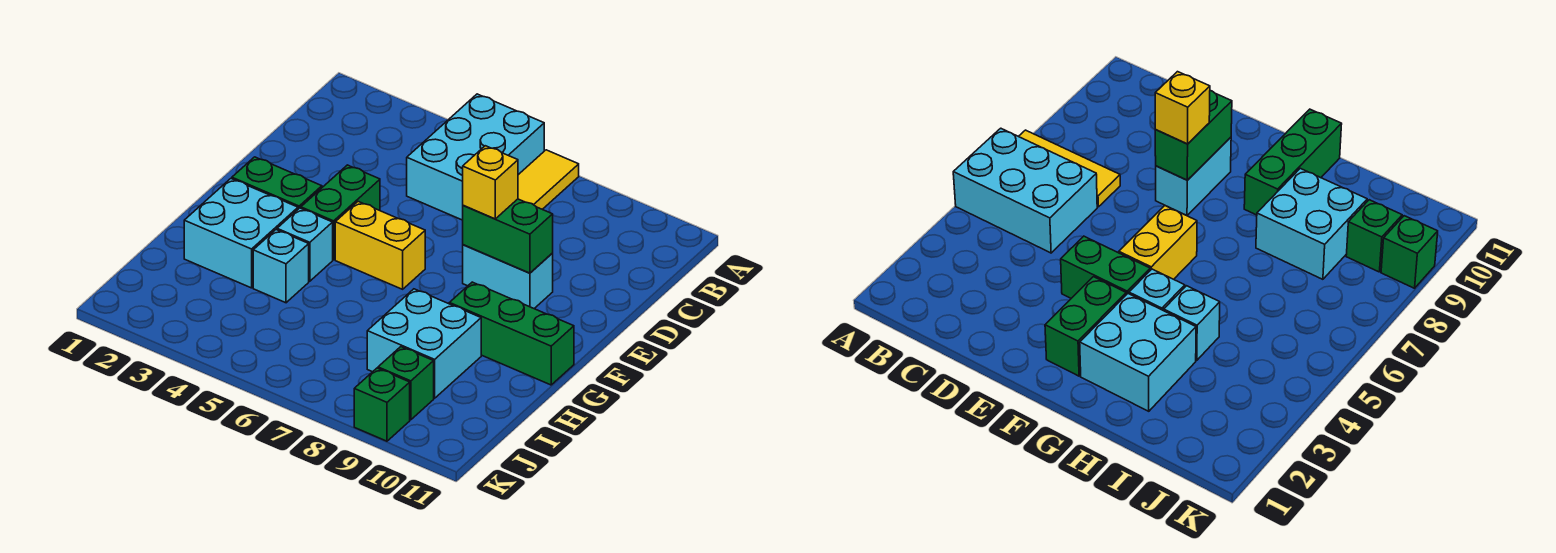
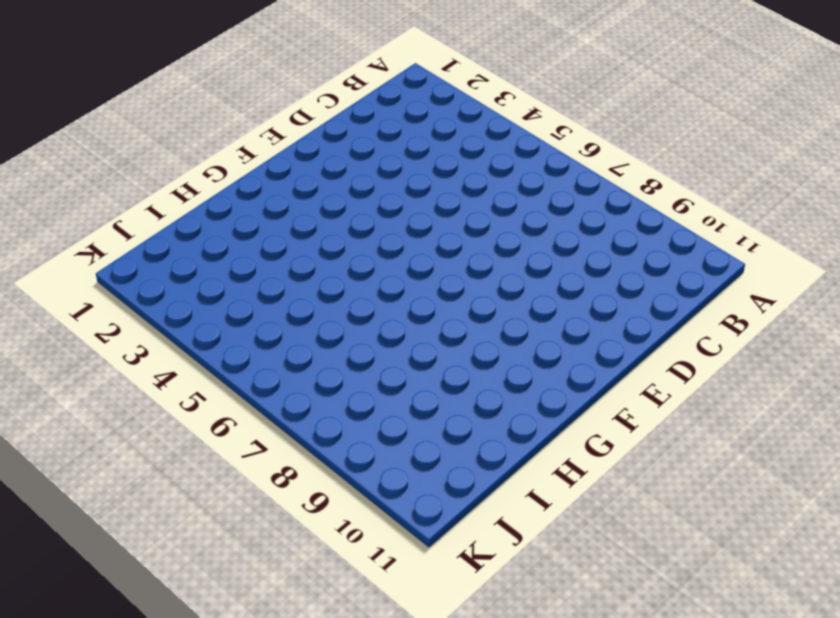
none -> cyan 2x3 brick [407,94,544,220]
none -> yellow 1x3 tile [518,150,579,209]
none -> green 1x2 brick [301,165,380,260]

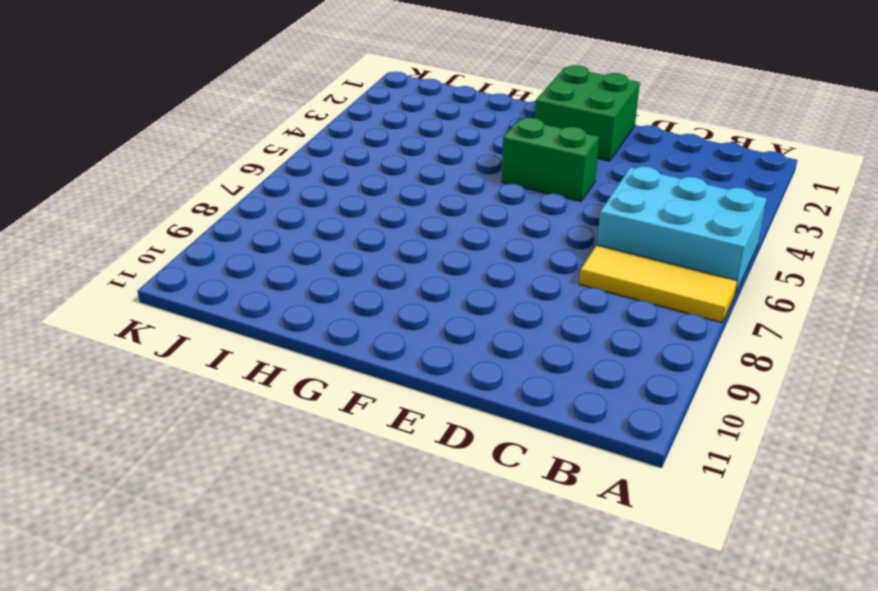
green 2x2 brick [535,65,640,161] -> green 1x2 brick [232,157,322,209]
none -> cyan 1x2 brick [463,245,553,308]
none -> yellow 1x2 brick [335,202,425,289]
none -> cyan 2x2 brick [184,179,298,288]

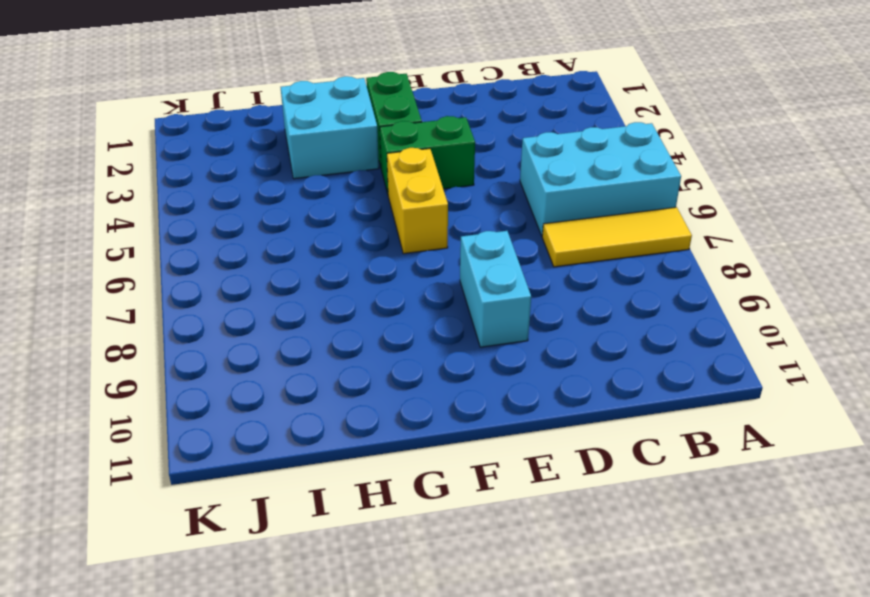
none -> cyan 1x1 brick [277,208,333,281]
none -> green 1x3 brick [449,282,574,385]
none -> cyan 1x1 brick [253,230,309,303]

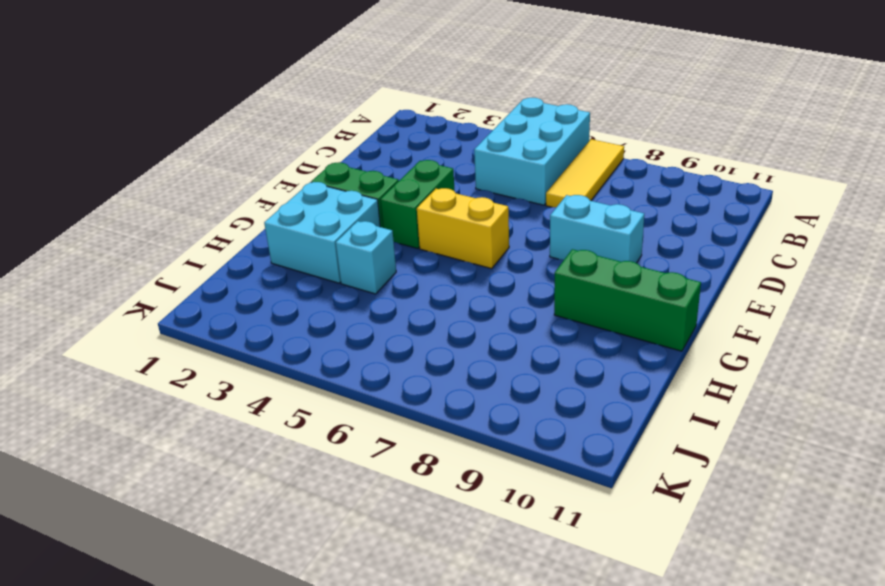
none -> cyan 1x1 brick [277,208,333,281]
none -> cyan 2x2 brick [367,289,481,398]
none -> green 1x1 brick [378,347,434,420]

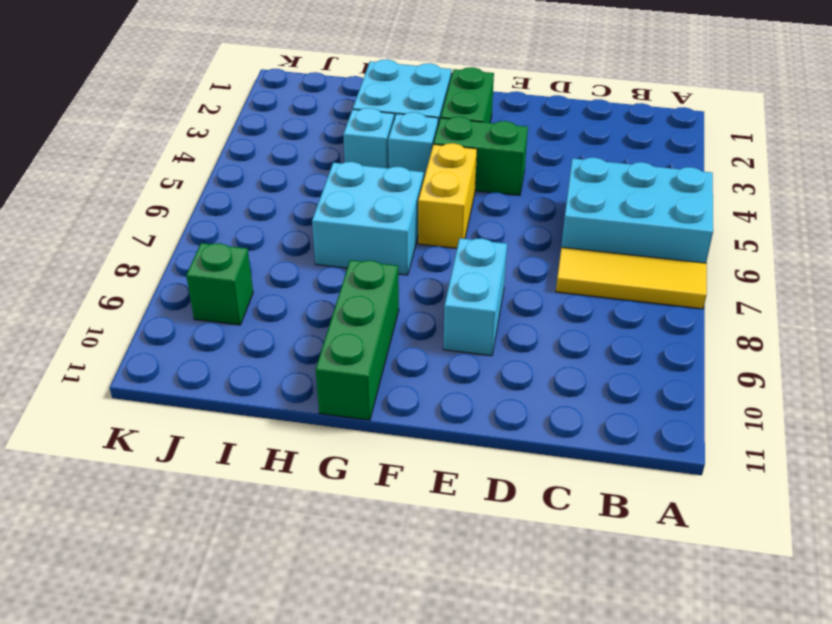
cyan 2x2 brick [312,162,424,275] -> cyan 2x2 brick moved to [367,289,481,398]
none -> green 1x1 brick [354,368,410,441]
none -> green 1x2 brick [463,199,553,273]
none -> yellow 1x1 brick [463,146,518,219]

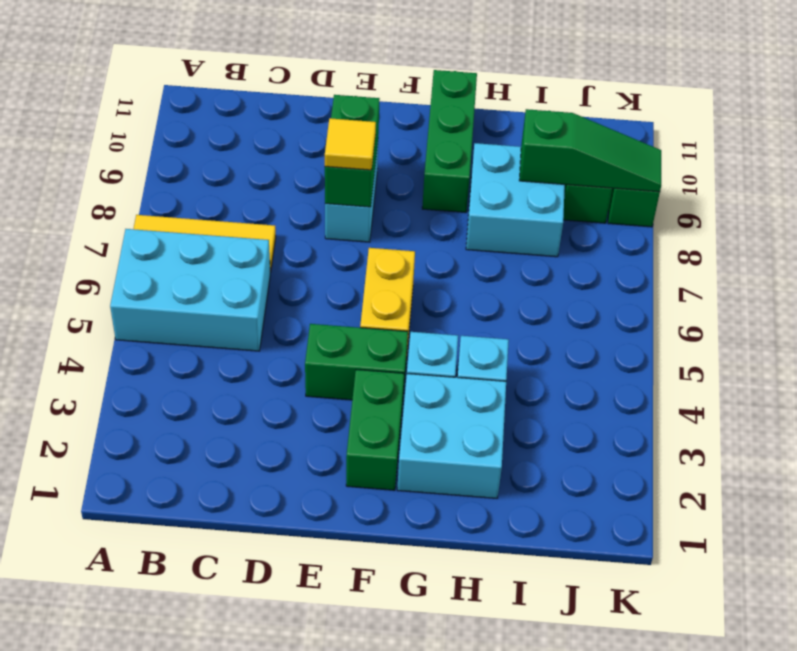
yellow 1x1 tile [325,118,376,170] -> yellow 1x1 brick [463,146,518,219]
green 1x3 slope [519,109,661,192] -> none

